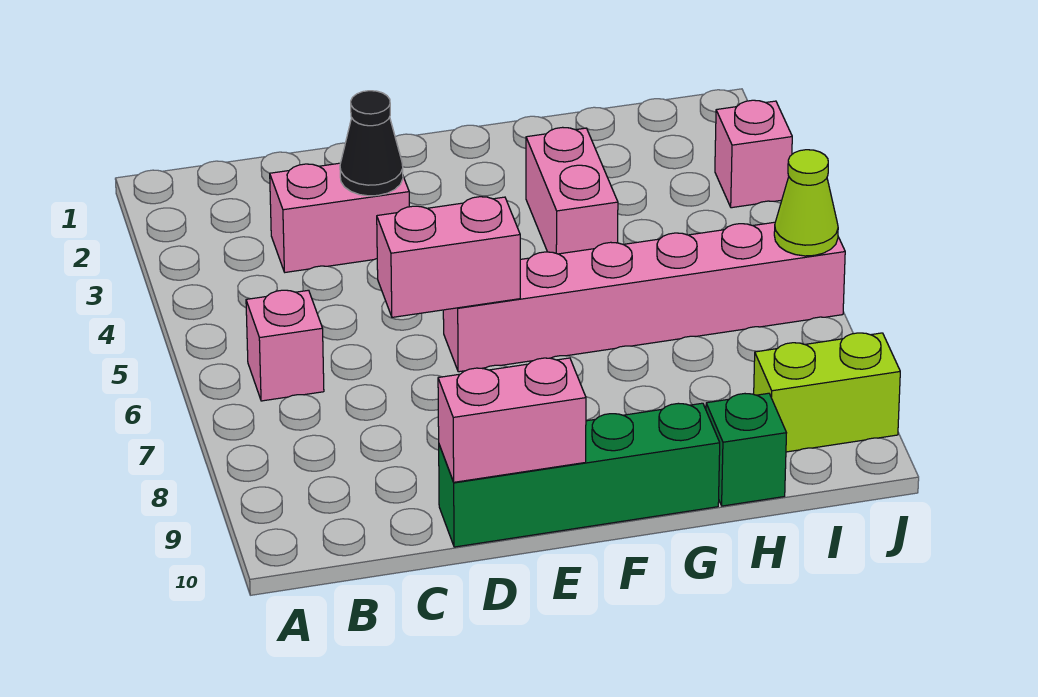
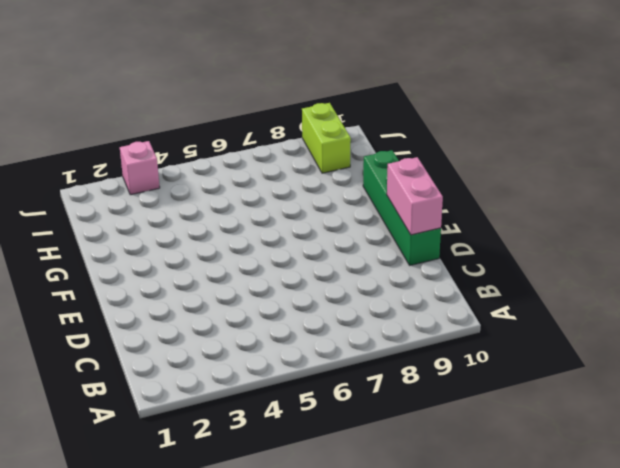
none -> pink 1x1 brick [246,290,324,401]
none -> pink 1x2 brick [270,163,409,272]
none -> pink 1x6 brick [443,222,845,372]

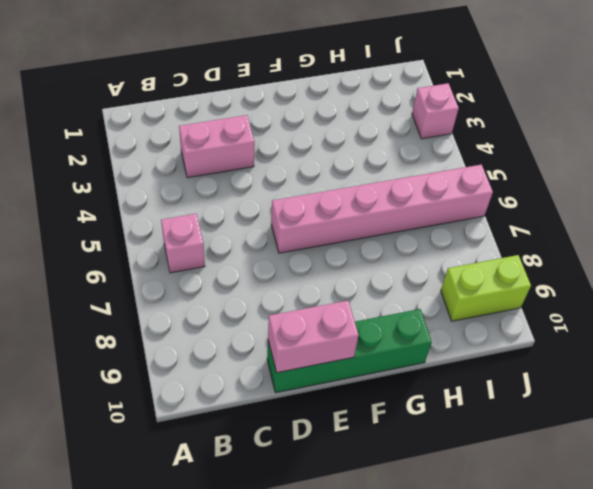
none -> pink 1x2 brick [526,127,618,254]
none -> green 1x1 brick [706,393,786,506]
none -> black 1x1 cone [340,91,403,196]

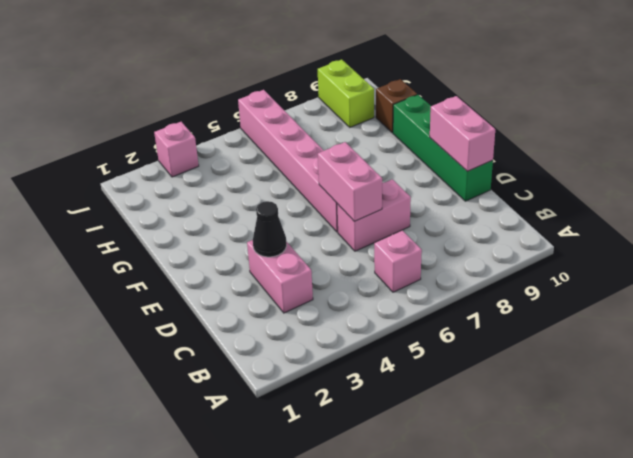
pink 1x2 brick [337,179,411,251] -> pink 1x2 brick moved to [526,127,618,254]
brown 1x1 brick [376,79,417,133] -> green 1x1 brick [706,393,786,506]
none -> lime 1x1 cone [774,150,838,256]

